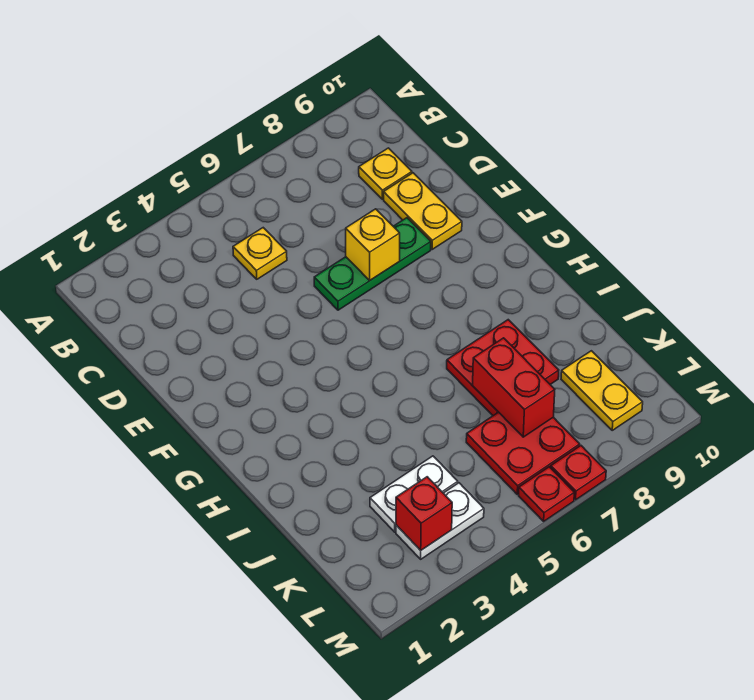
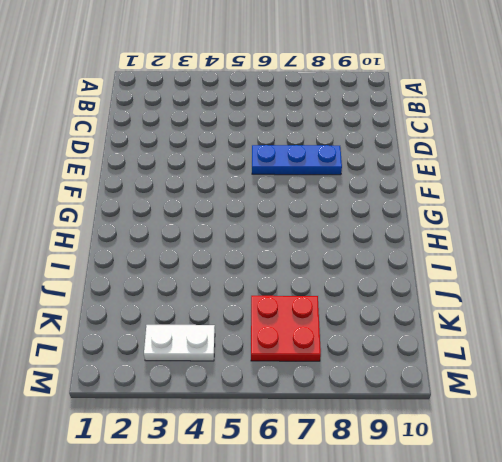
blue 1x3 plate [252,145,342,175] -> green 1x3 plate [314,218,431,310]
none -> yellow 1x1 plate [233,228,287,279]
none -> yellow 1x1 plate [359,148,412,199]
none -> yellow 1x2 plate [384,173,462,249]

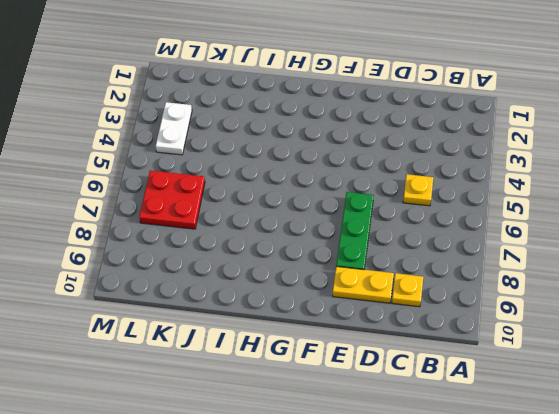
none -> red 2x2 plate [447,320,559,416]
none -> white 1x2 plate [370,456,458,532]
none -> yellow 1x2 plate [561,351,643,430]

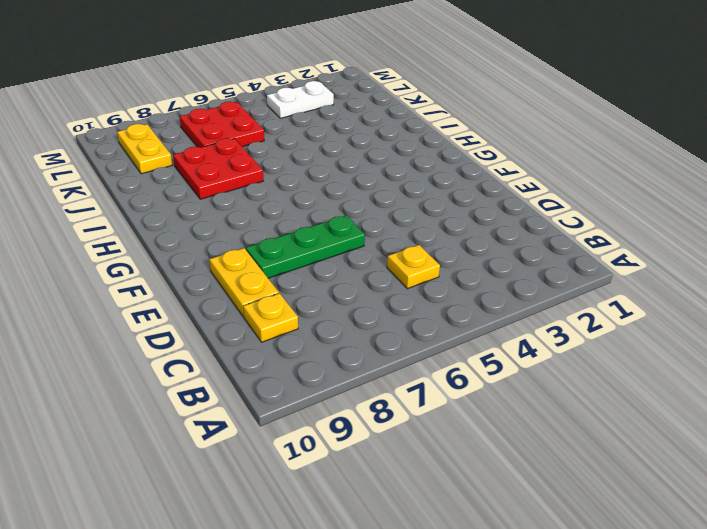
none -> white 1x2 plate [370,456,458,532]
none -> red 1x1 plate [519,467,574,521]
none -> red 1x1 plate [551,446,606,500]

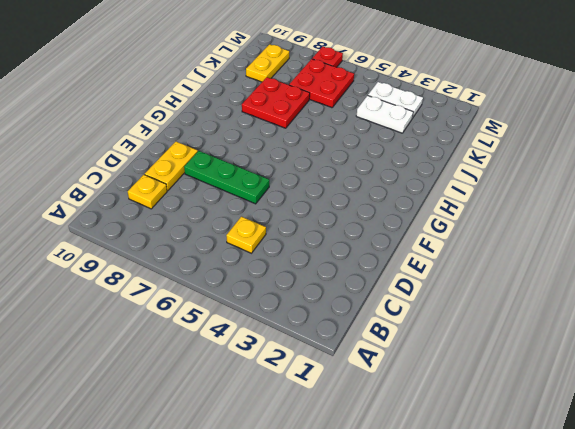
none -> red 1x1 plate [519,467,574,521]
none -> yellow 1x1 brick [346,209,400,281]
none -> red 1x2 brick [473,338,555,437]

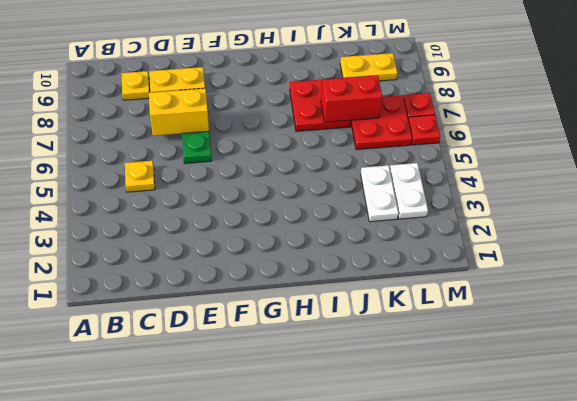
yellow 1x2 brick [149,88,209,136] -> yellow 1x1 brick [346,209,400,281]
none -> red 1x1 brick [396,477,452,550]

